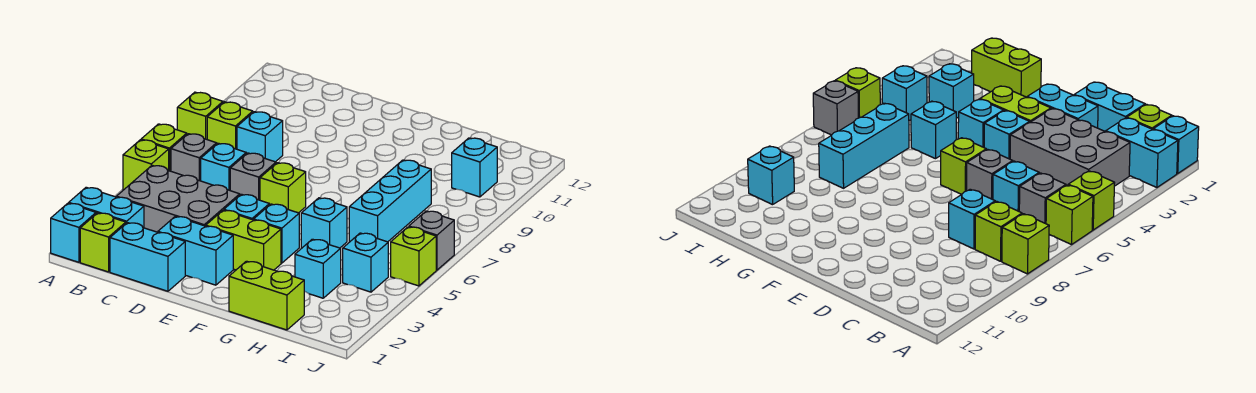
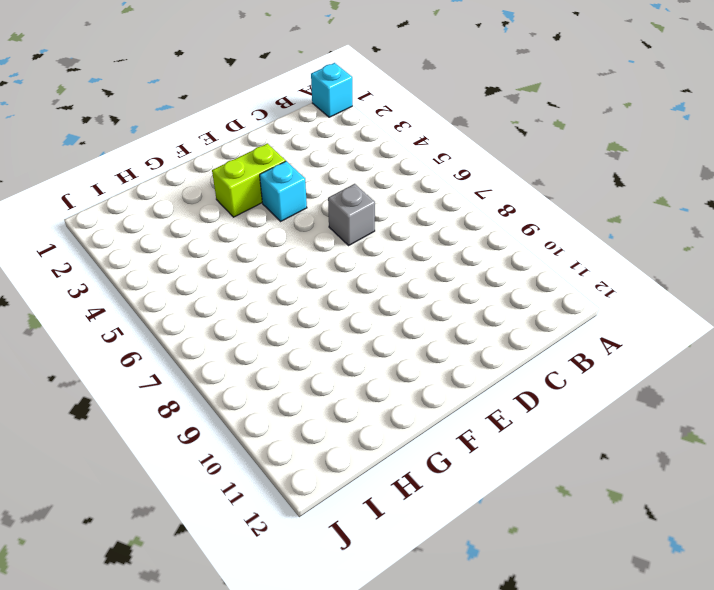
none -> cyan 1x2 brick [69,187,144,228]
none -> lime 1x1 brick [123,140,169,190]
none -> lime 1x1 brick [141,124,187,171]

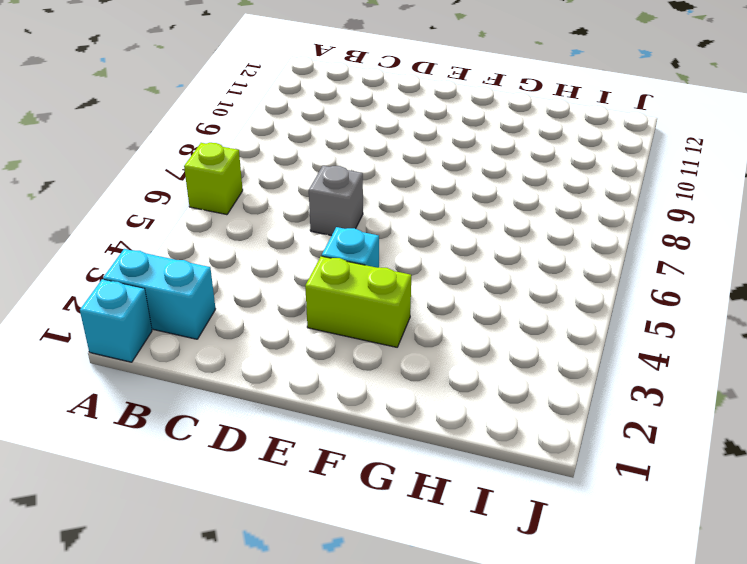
none -> lime 1x1 brick [123,140,169,190]
none -> lime 1x1 brick [177,92,223,139]
none -> lime 1x1 brick [80,213,126,272]

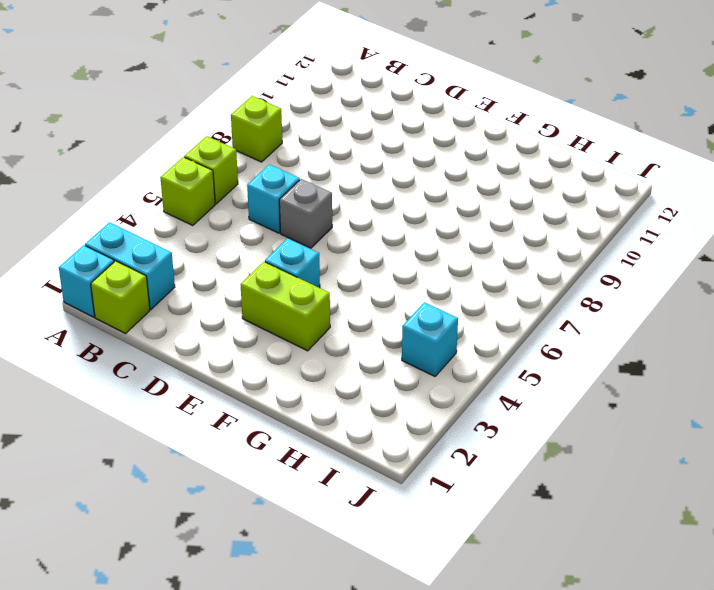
none -> grey 2x3 brick [117,165,240,232]
none -> grey 1x1 brick [171,134,217,181]
none -> lime 1x1 brick [207,102,253,149]

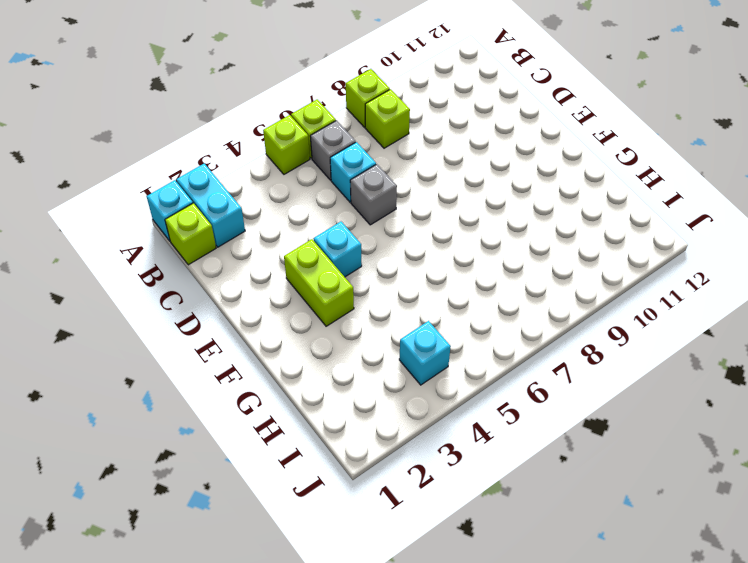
none -> grey 2x3 brick [117,165,240,232]
none -> cyan 1x2 brick [110,223,185,291]
none -> cyan 1x1 brick [237,112,283,162]

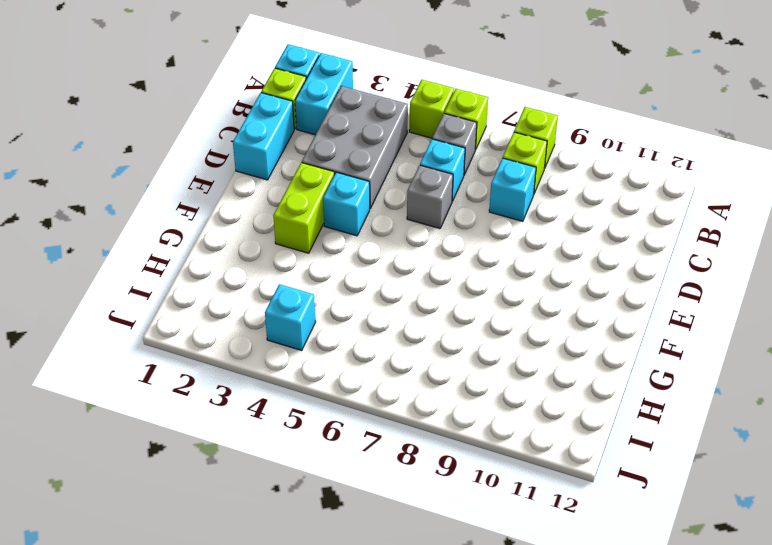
none -> cyan 1x2 brick [158,216,233,285]
none -> lime 1x1 brick [260,163,306,213]
none -> cyan 1x1 brick [254,204,299,263]

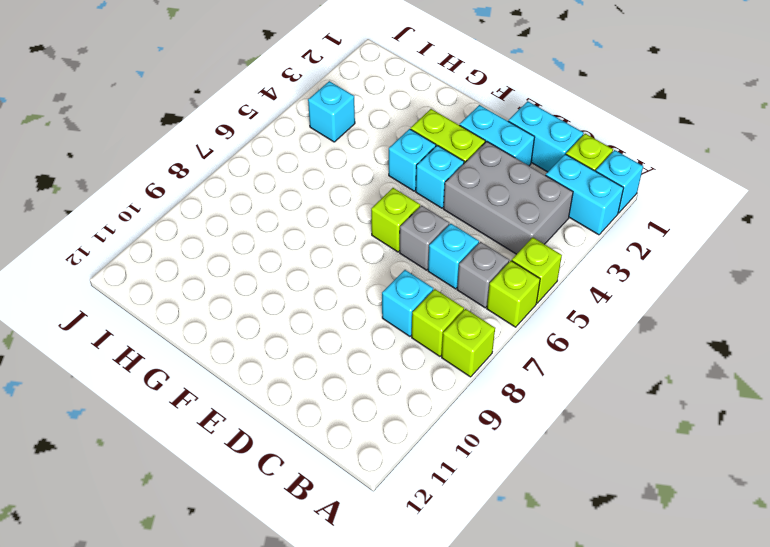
none -> lime 1x2 brick [229,261,304,330]
none -> cyan 1x1 brick [301,198,347,248]
none -> cyan 1x1 brick [295,239,341,298]

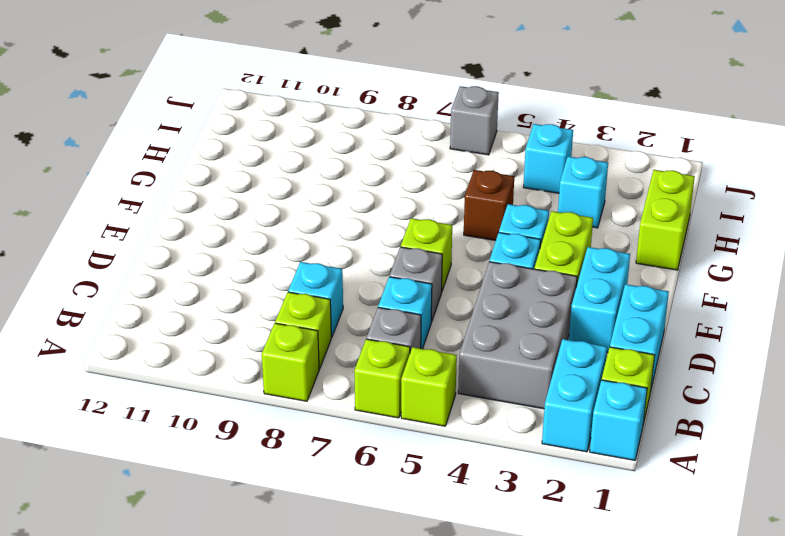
brown 1x1 brick [464,170,514,240] -> cyan 1x1 brick [301,198,347,248]
none -> cyan 1x3 brick [349,160,431,242]
none -> cyan 1x1 brick [452,138,497,197]
none -> lime 1x1 brick [391,227,436,286]

